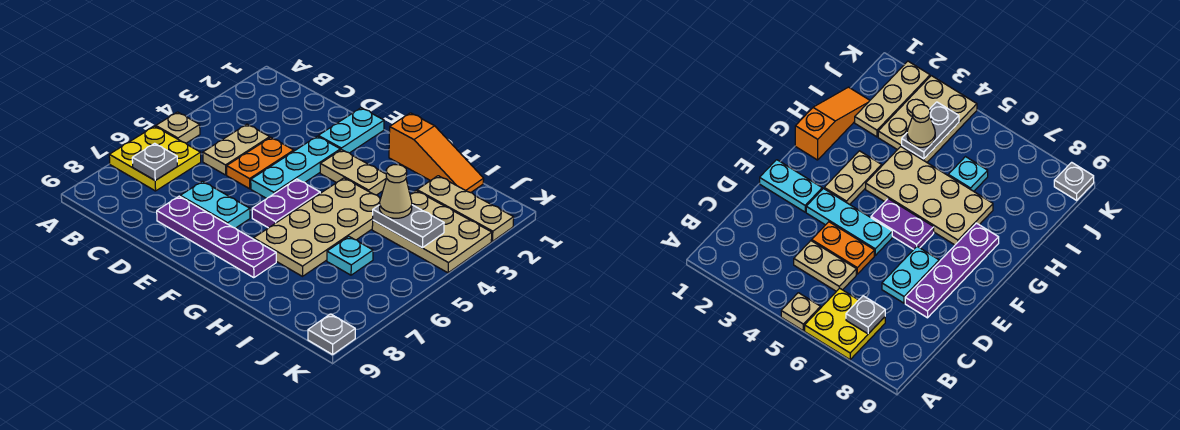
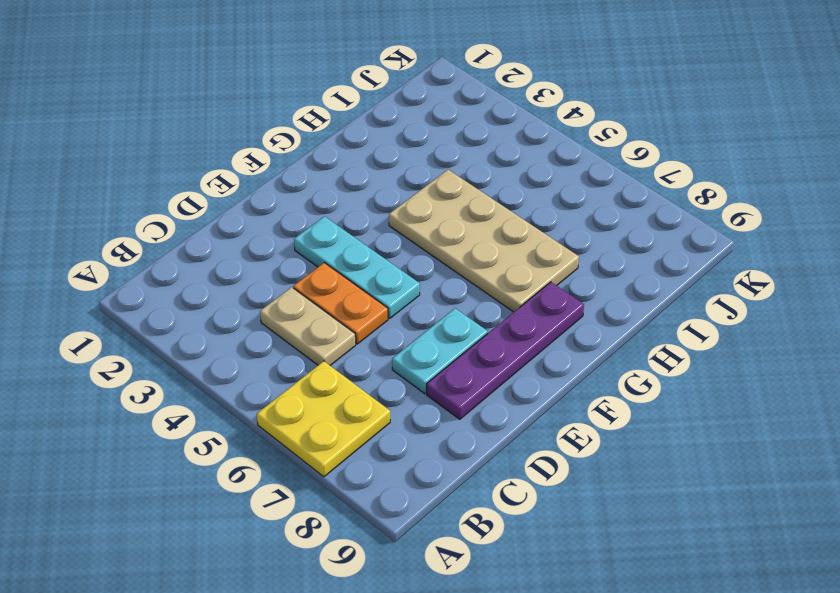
none -> tan 1x1 plate [156,112,200,143]
none -> cyan 1x2 plate [318,108,384,153]
none -> tan 1x2 plate [320,150,387,195]

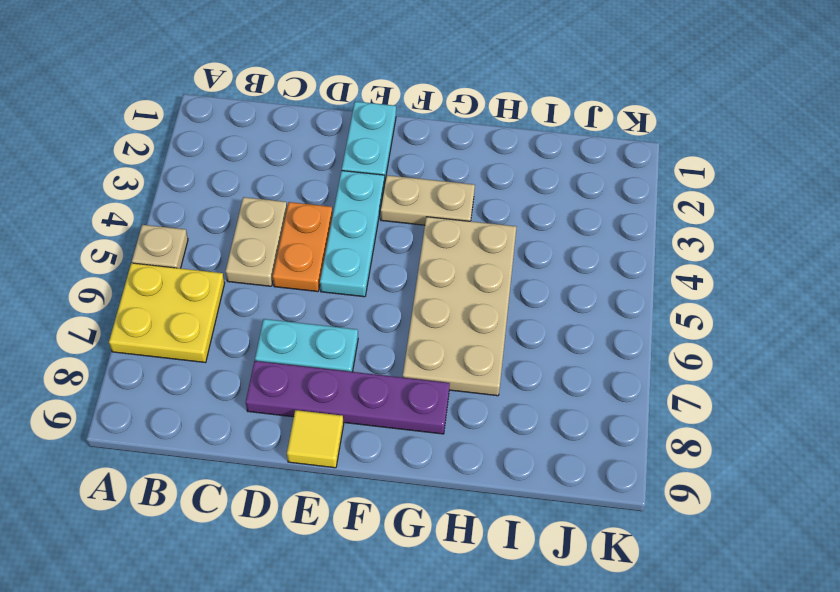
yellow 1x1 tile [287,410,344,468] -> none
none -> purple 1x2 plate [252,179,320,228]
none -> orange 1x3 slope [389,113,484,193]
none -> tan 1x3 plate [417,176,514,241]

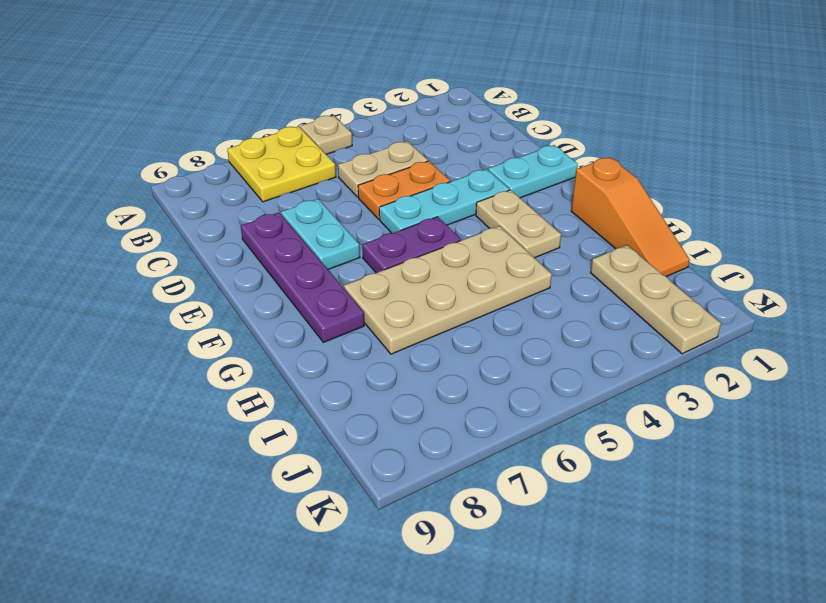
none -> tan 2x3 plate [372,191,492,273]
none -> cyan 1x1 plate [327,237,373,275]
none -> grey 1x1 plate [308,314,355,355]

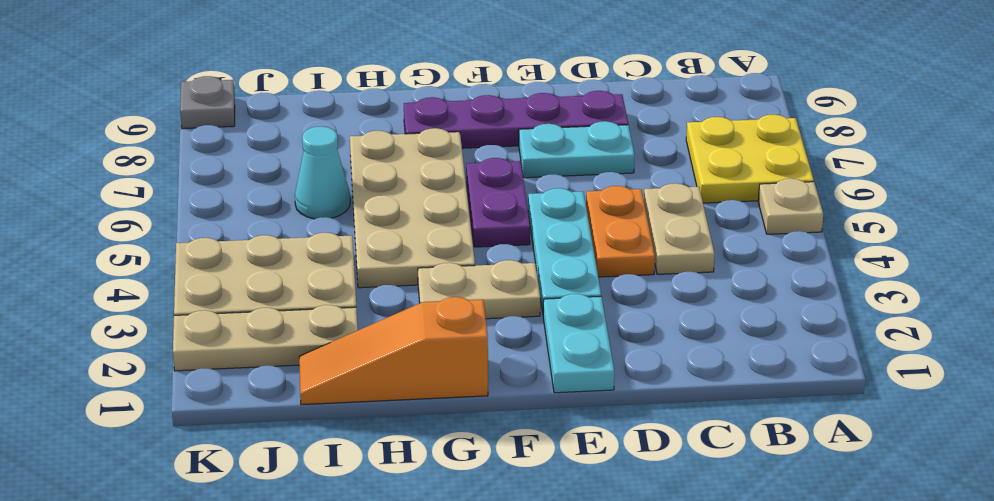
cyan 1x1 cone [295,126,350,219] -> cyan 1x1 plate [327,237,373,275]
none -> grey 1x1 plate [132,143,177,180]
none -> grey 1x2 plate [373,205,444,248]
none -> tan 1x1 cone [380,165,412,218]

